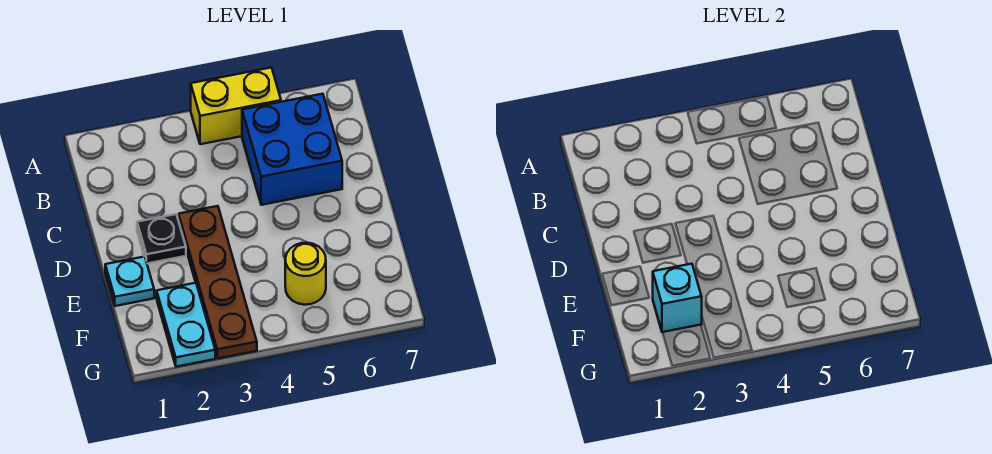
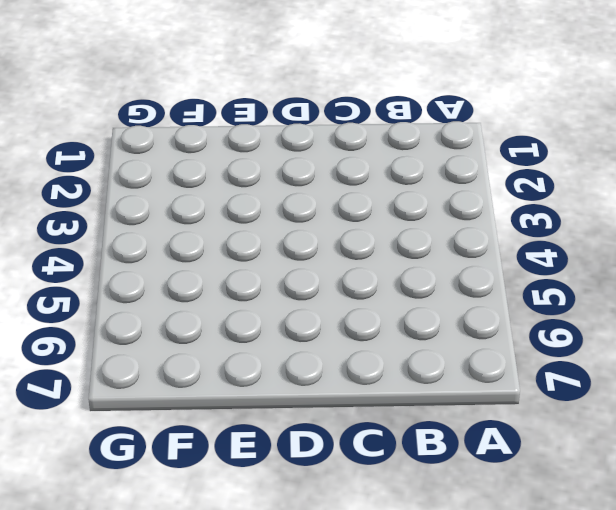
none -> yellow 1x2 brick [191,68,281,144]
none -> blue 2x2 brick [242,94,342,205]

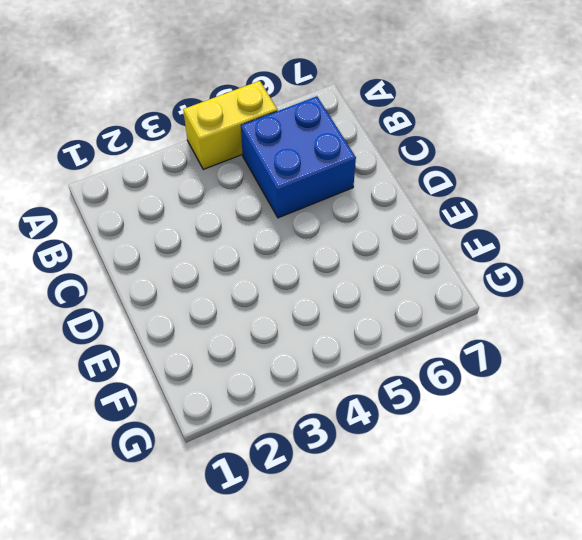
none -> black 1x1 plate [137,214,186,264]
none -> brown 1x4 plate [179,206,257,359]

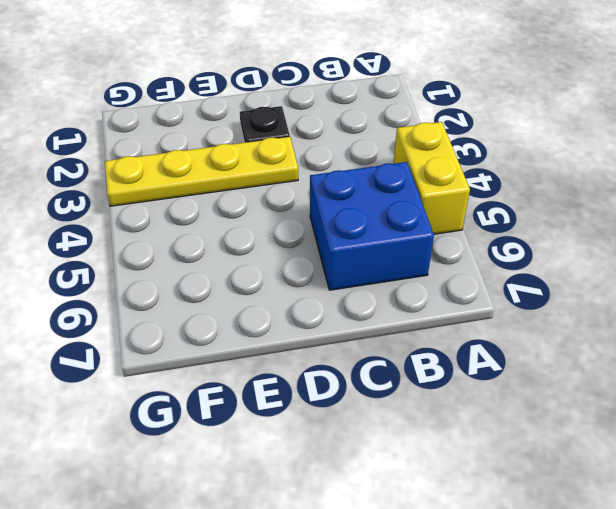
yellow 1x4 plate [105,137,298,206] -> brown 1x4 plate [179,206,257,359]
none -> cyan 1x1 plate [105,256,154,306]
none -> cyan 1x2 plate [157,283,215,367]

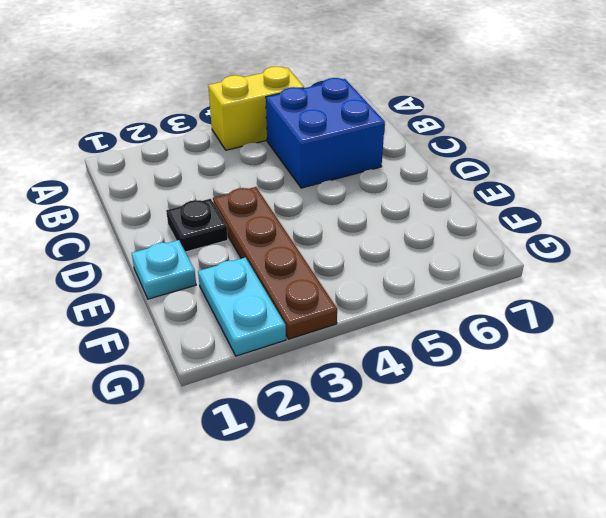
none -> yellow 1x1 round brick [285,243,326,305]
none -> cyan 1x1 brick [653,264,702,332]

